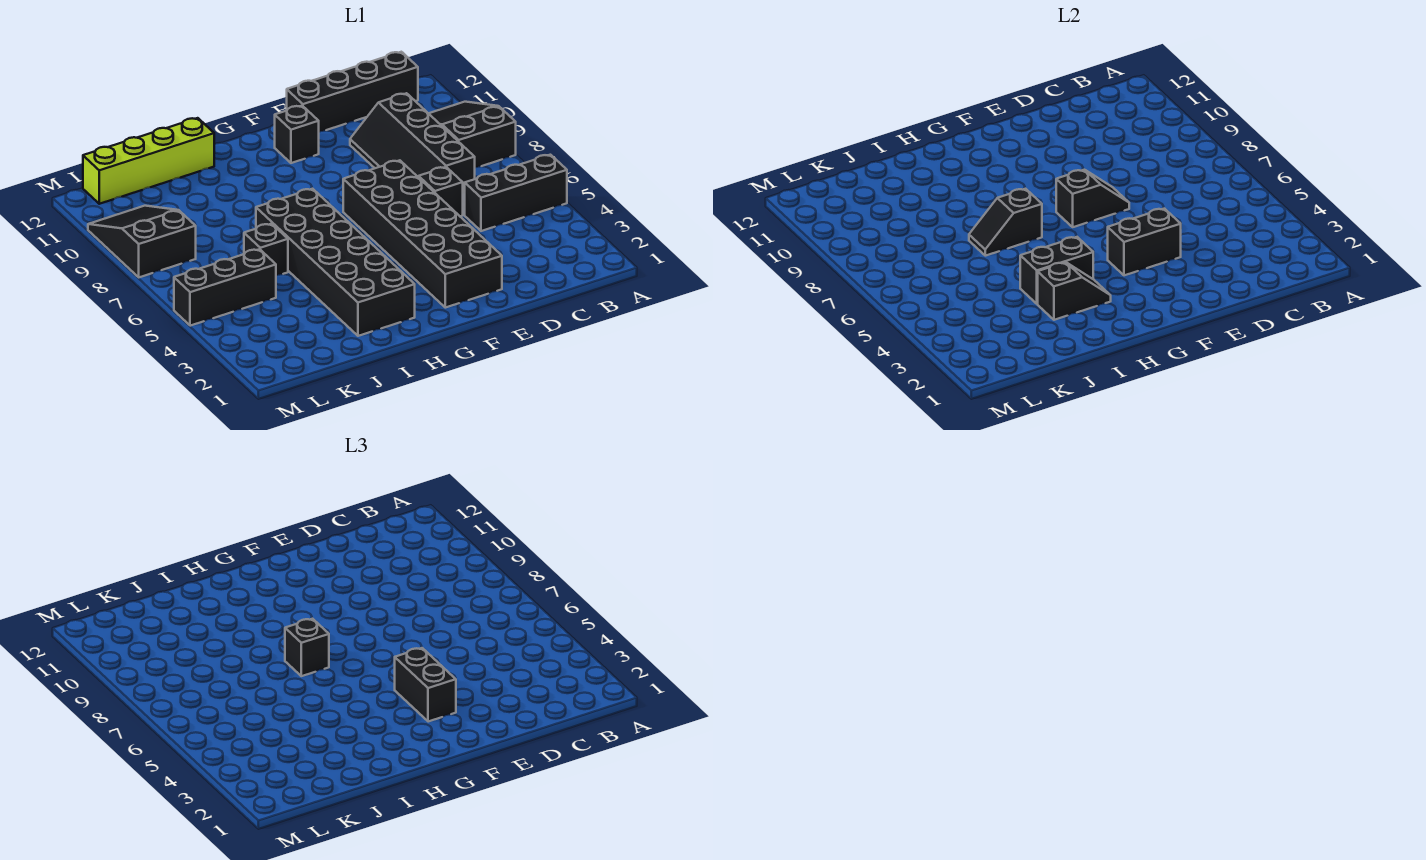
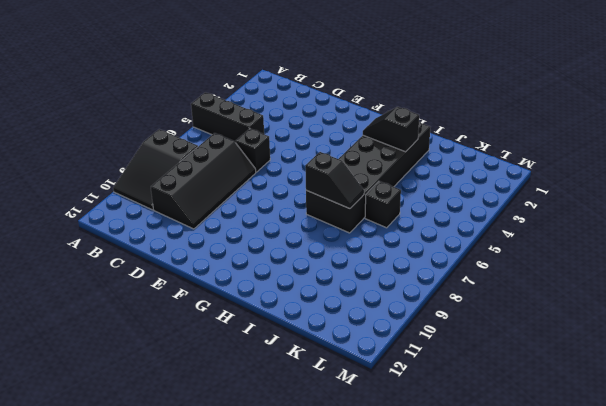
none -> black 1x4 brick [287,52,418,132]
none -> black 2x6 brick [343,160,502,308]
none -> black 1x1 brick [275,106,319,163]

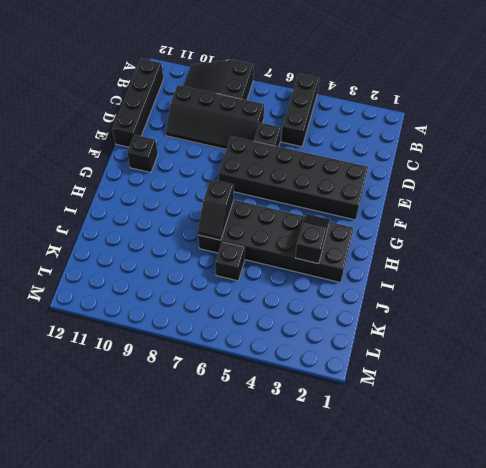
none -> lime 1x4 brick [83,118,214,204]
none -> black 1x3 brick [174,249,276,326]
none -> black 2x3 slope [88,206,196,277]

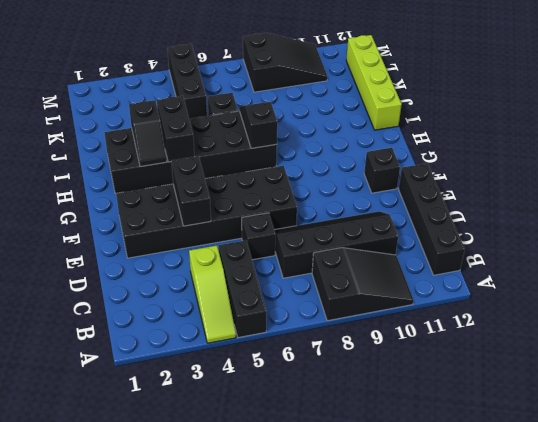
lime 1x3 slope [189,246,236,343] -> none
none -> black 1x2 slope [1056,170,1129,227]
none -> black 1x2 brick [395,648,456,722]
none -> black 1x1 brick [285,619,329,676]

